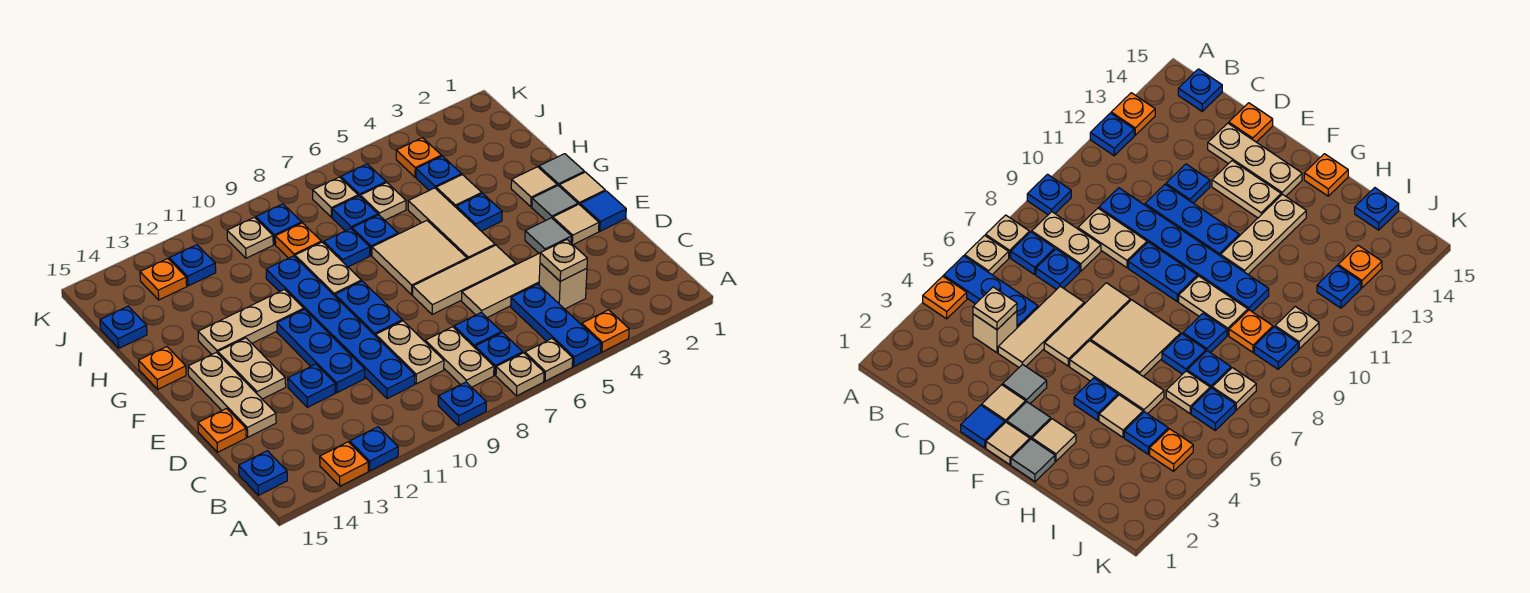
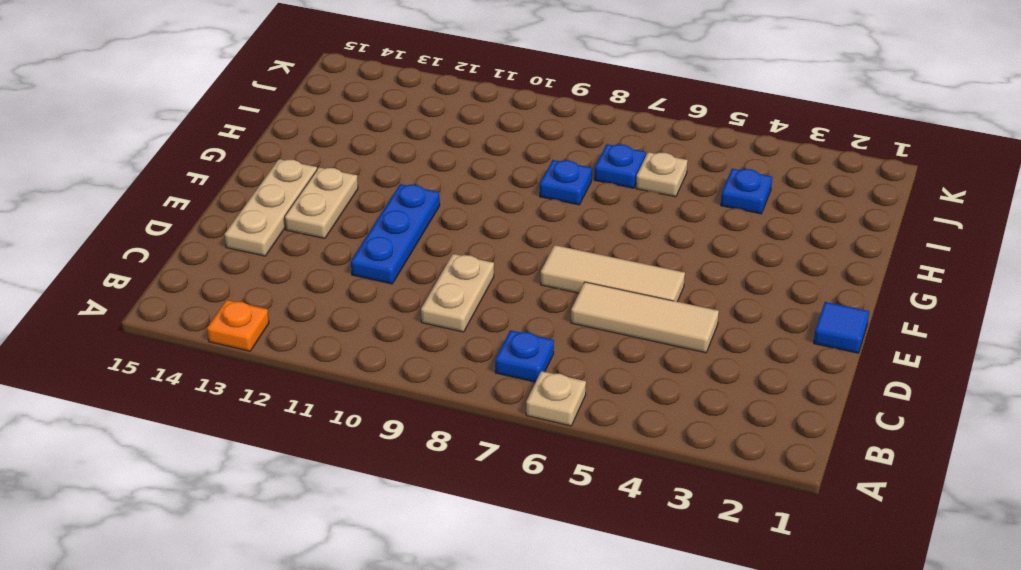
none -> orange 1x1 plate [582,310,629,352]
none -> blue 1x3 plate [511,284,601,366]
none -> tan 1x1 plate [496,353,544,396]
none -> blue 1x1 plate [438,382,486,426]

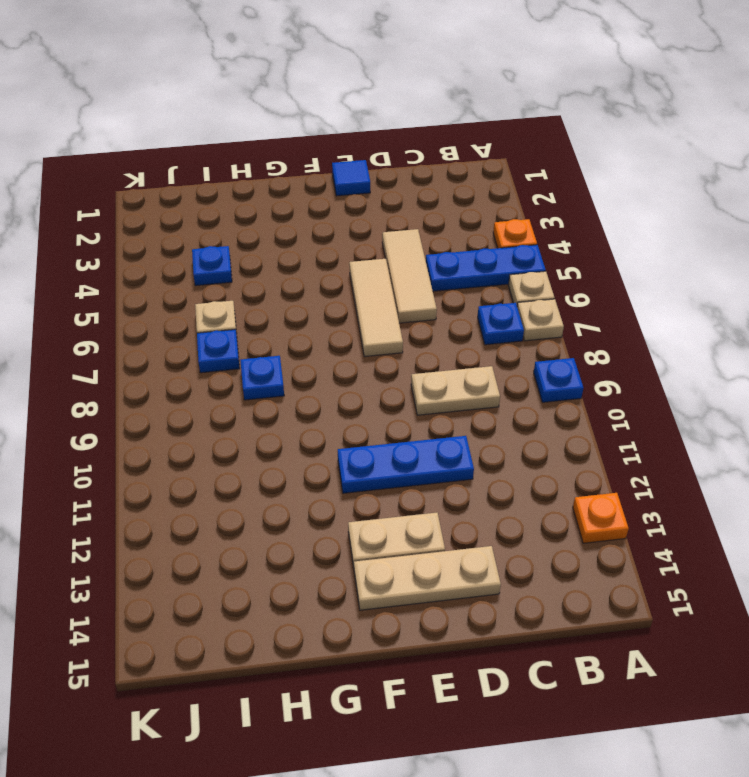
none -> blue 1x1 plate [350,427,398,471]
none -> tan 1x2 plate [425,327,494,387]
none -> blue 1x1 plate [239,451,287,495]
none -> tan 1x1 brick [539,263,587,309]

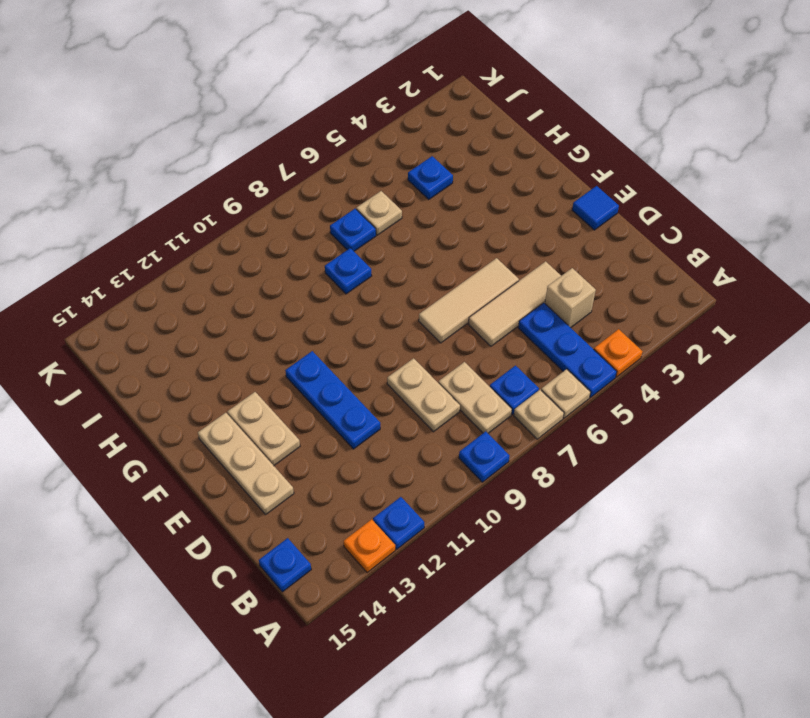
none -> blue 1x1 plate [454,312,501,348]
none -> blue 1x6 plate [266,256,415,399]
none -> blue 1x1 plate [288,364,335,407]
none -> orange 1x1 plate [198,409,246,452]

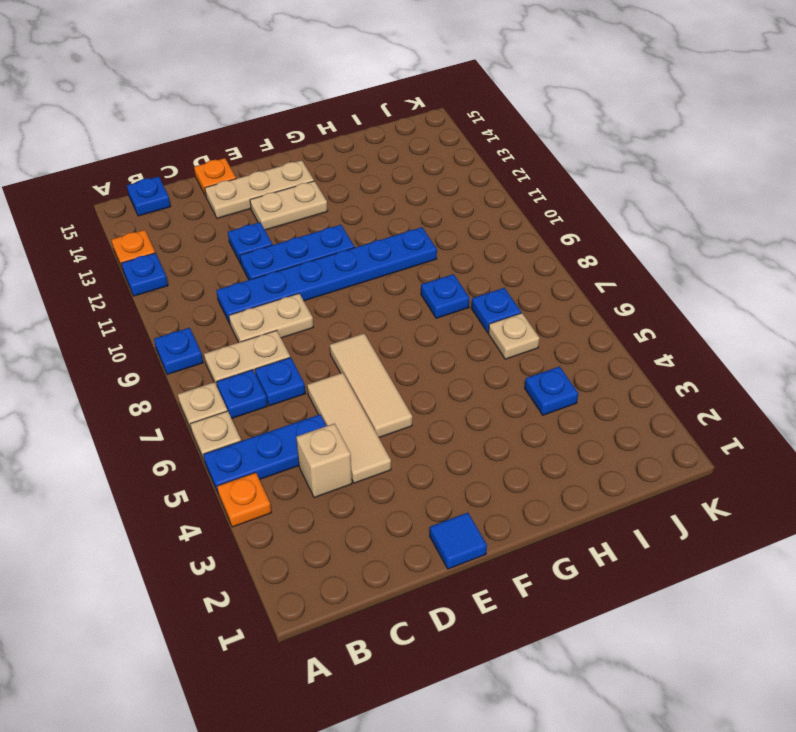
none -> tan 1x1 tile [553,204,599,245]
none -> grey 1x1 tile [525,218,571,253]
none -> blue 1x2 plate [335,281,402,336]
none -> tan 1x1 tile [559,172,605,205]

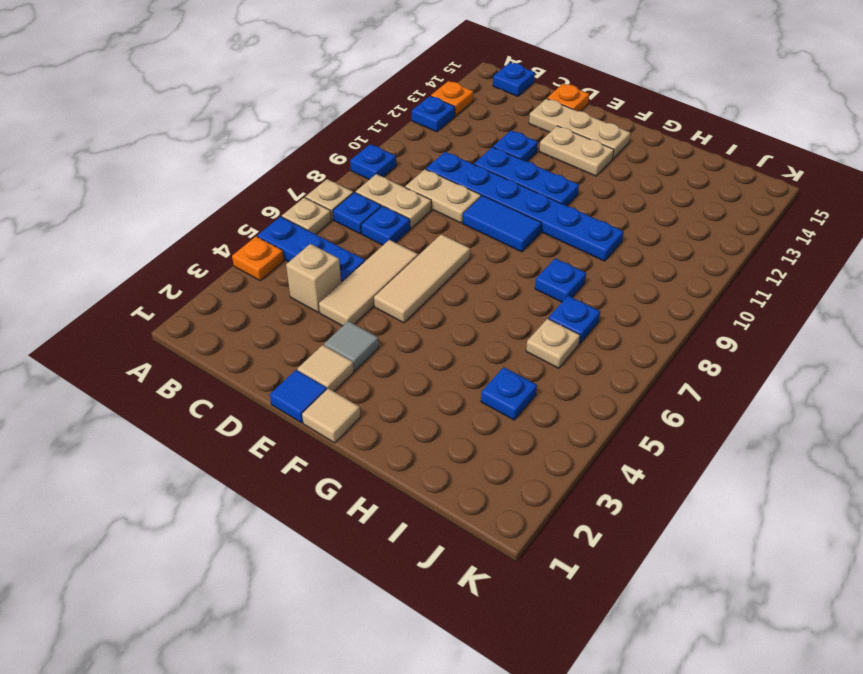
blue 1x2 tile [463,196,541,252] -> blue 1x2 plate [335,281,402,336]
none -> grey 1x1 tile [532,186,578,221]
none -> tan 1x3 tile [408,188,495,259]
none -> tan 2x2 tile [372,221,467,295]
none -> grey 1x1 tile [539,154,584,186]

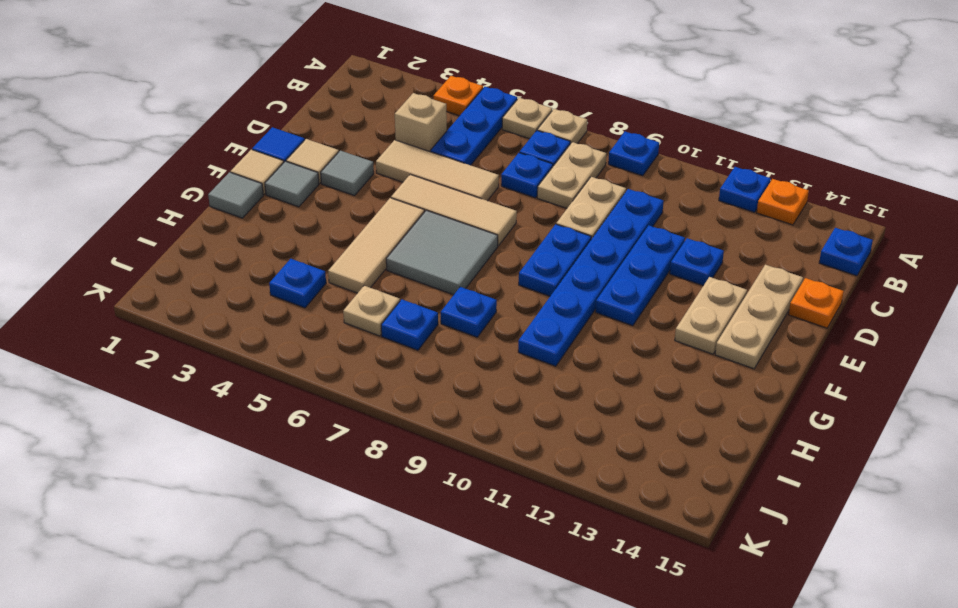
grey 2x2 tile [386,210,498,295] -> tan 2x2 tile [372,221,467,295]
none -> tan 1x1 tile [511,167,557,207]
none -> blue 1x1 plate [456,193,502,231]
none -> tan 1x2 plate [295,242,361,296]
none -> tan 1x3 plate [198,290,304,354]

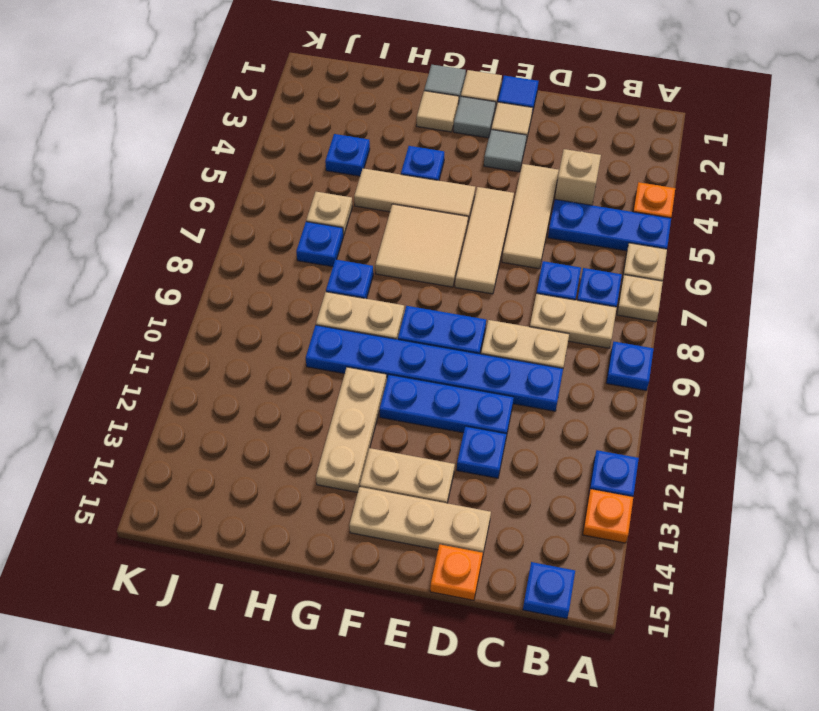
none -> orange 1x1 plate [139,347,186,389]
none -> tan 1x1 tile [436,175,482,207]
none -> blue 1x1 plate [352,215,398,256]
none -> orange 1x1 plate [275,223,321,258]

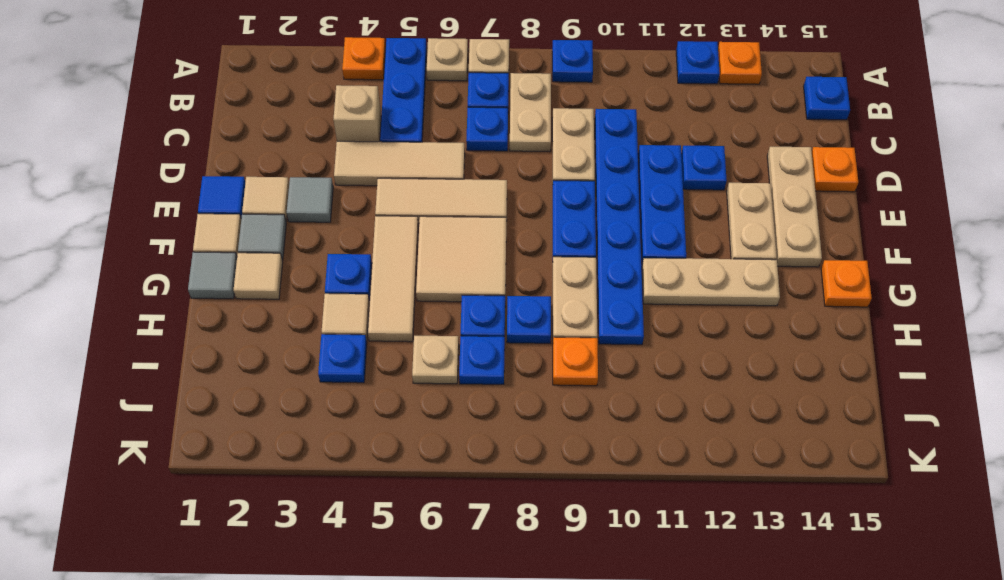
none -> blue 1x1 plate [100,306,147,348]
none -> orange 1x1 plate [396,138,441,177]
none -> blue 1x1 plate [341,164,386,196]
none -> tan 1x1 plate [313,177,358,217]

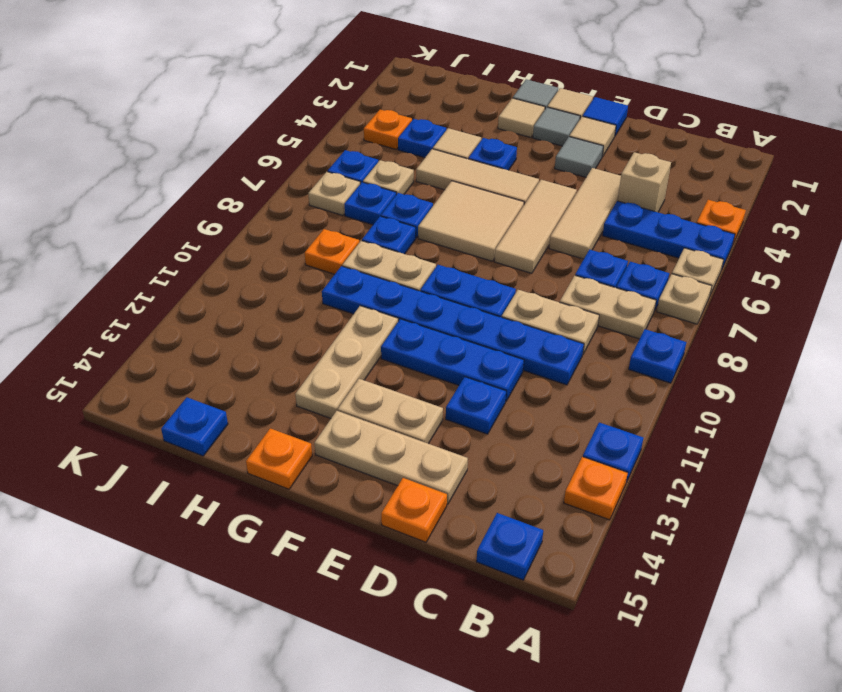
none -> blue 1x1 plate [256,204,302,244]
none -> tan 1x1 plate [227,217,273,258]
none -> blue 1x1 plate [169,245,216,286]
none -> orange 1x1 plate [140,259,187,300]

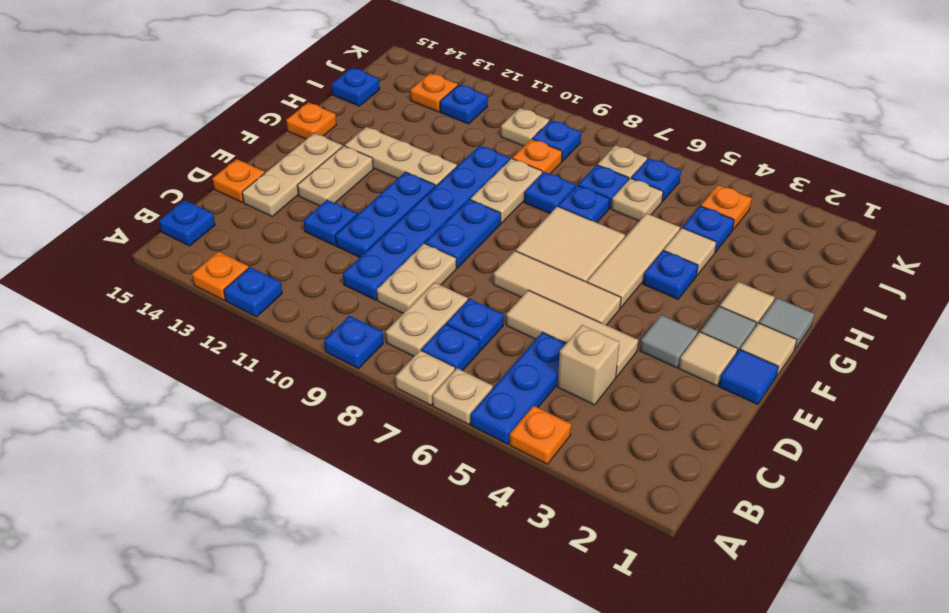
none -> tan 1x1 plate [540,240,587,281]

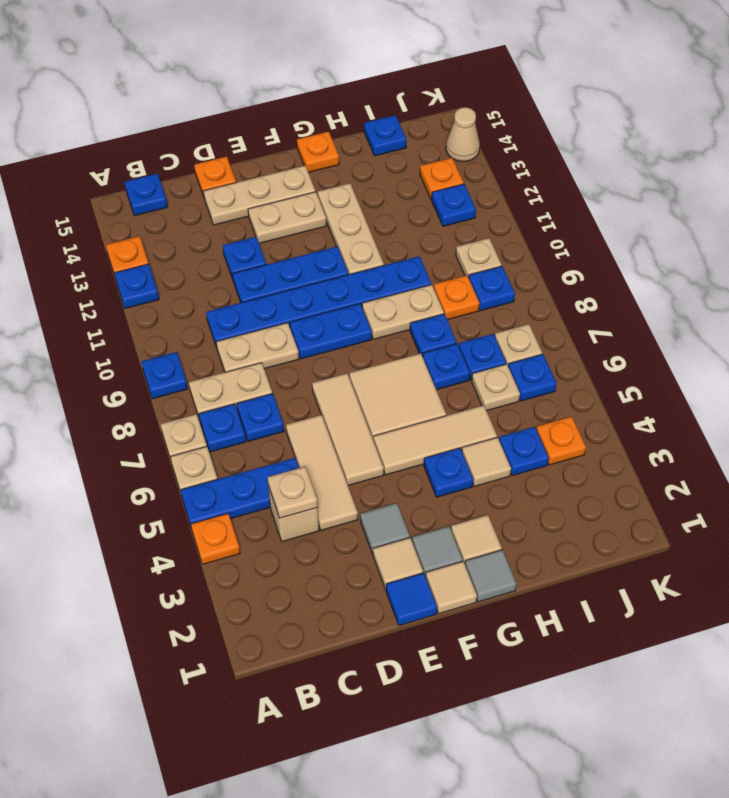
tan 1x1 cone [446,107,480,162] -> none

